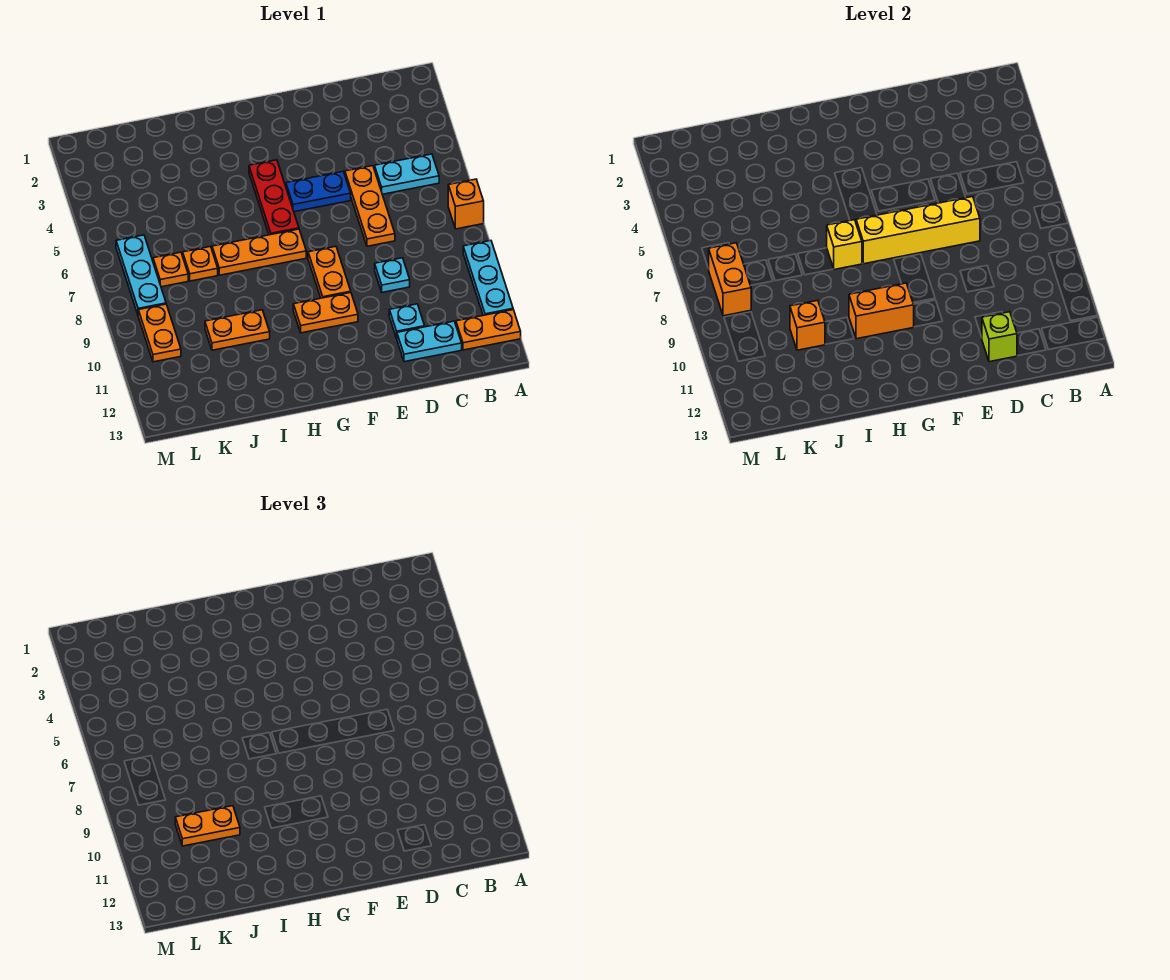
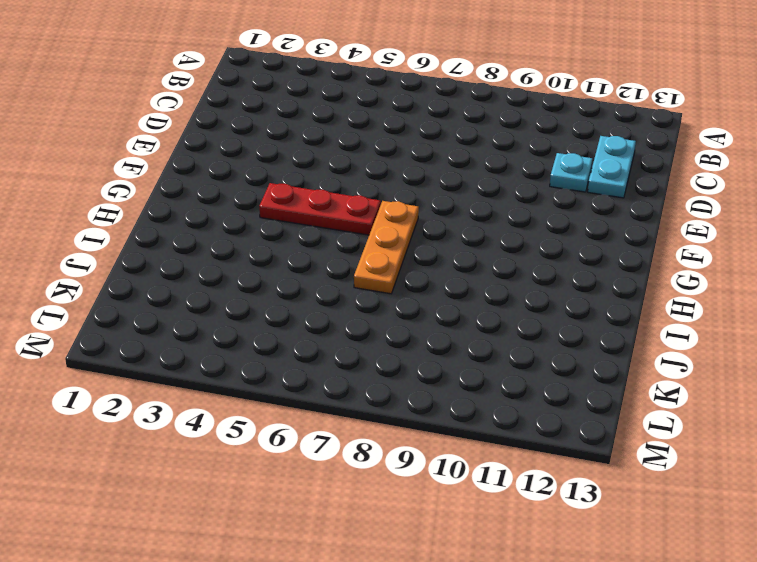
none -> orange 1x1 brick [448,179,484,229]
none -> cyan 1x3 plate [463,241,513,315]
none -> orange 1x2 plate [456,310,521,350]

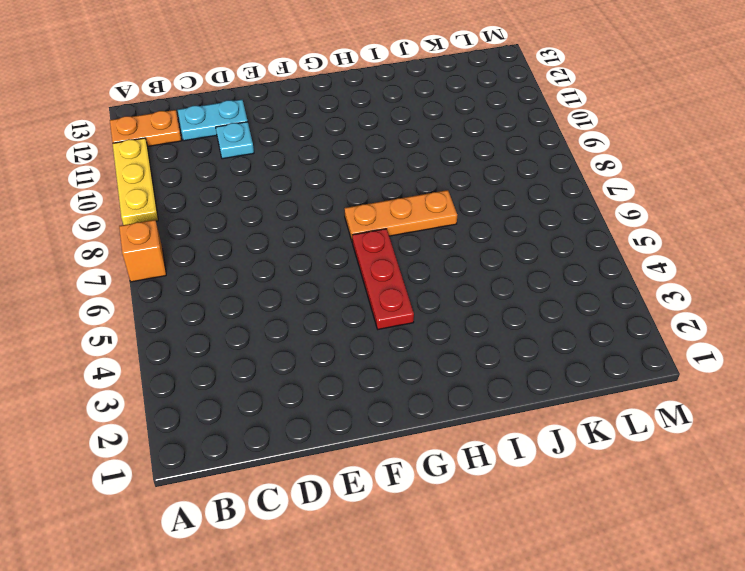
yellow 1x3 plate [113,138,158,225] -> cyan 1x3 plate [463,241,513,315]
none -> cyan 1x2 plate [374,154,439,194]
none -> orange 1x3 plate [345,166,395,246]
none -> cyan 1x1 plate [375,258,410,292]

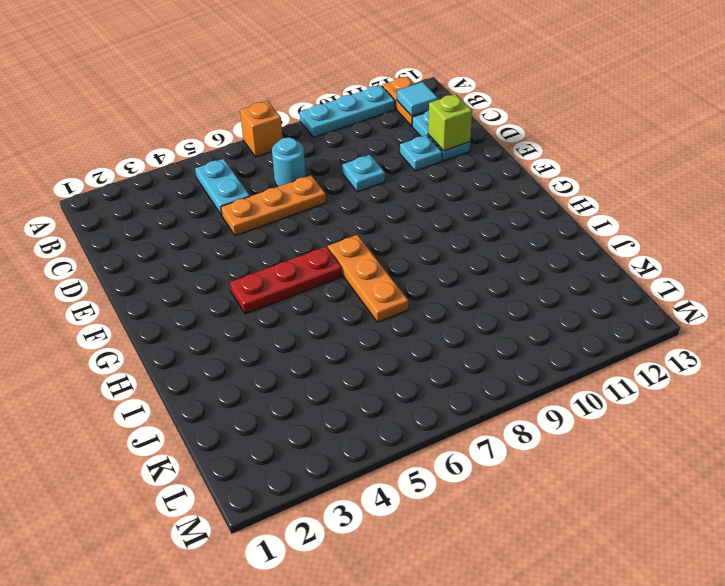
cyan 1x1 tile [397,82,438,116] -> none
cyan 1x1 round brick [272,137,306,187] -> none
none -> blue 1x2 plate [286,172,351,212]
none -> orange 1x2 plate [308,246,351,298]
none -> orange 1x2 plate [293,293,358,333]

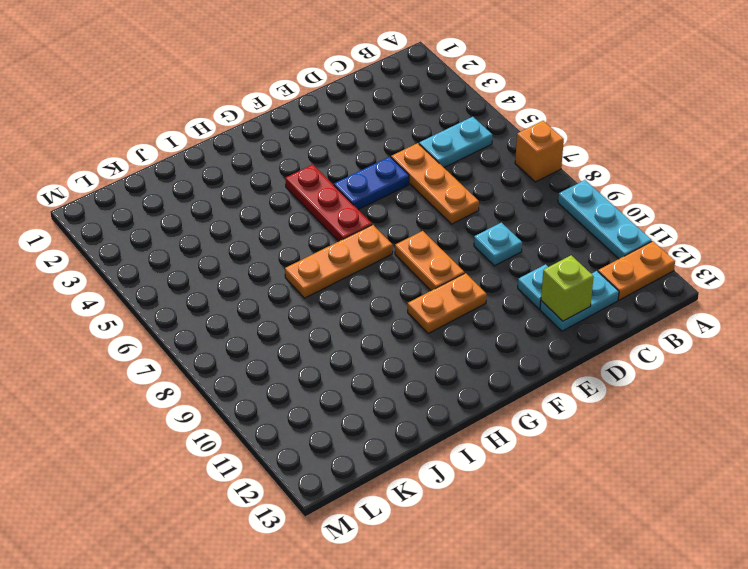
none -> orange 1x2 plate [205,310,270,350]
none -> orange 1x1 plate [183,247,218,281]
none -> orange 1x1 plate [153,252,188,287]

